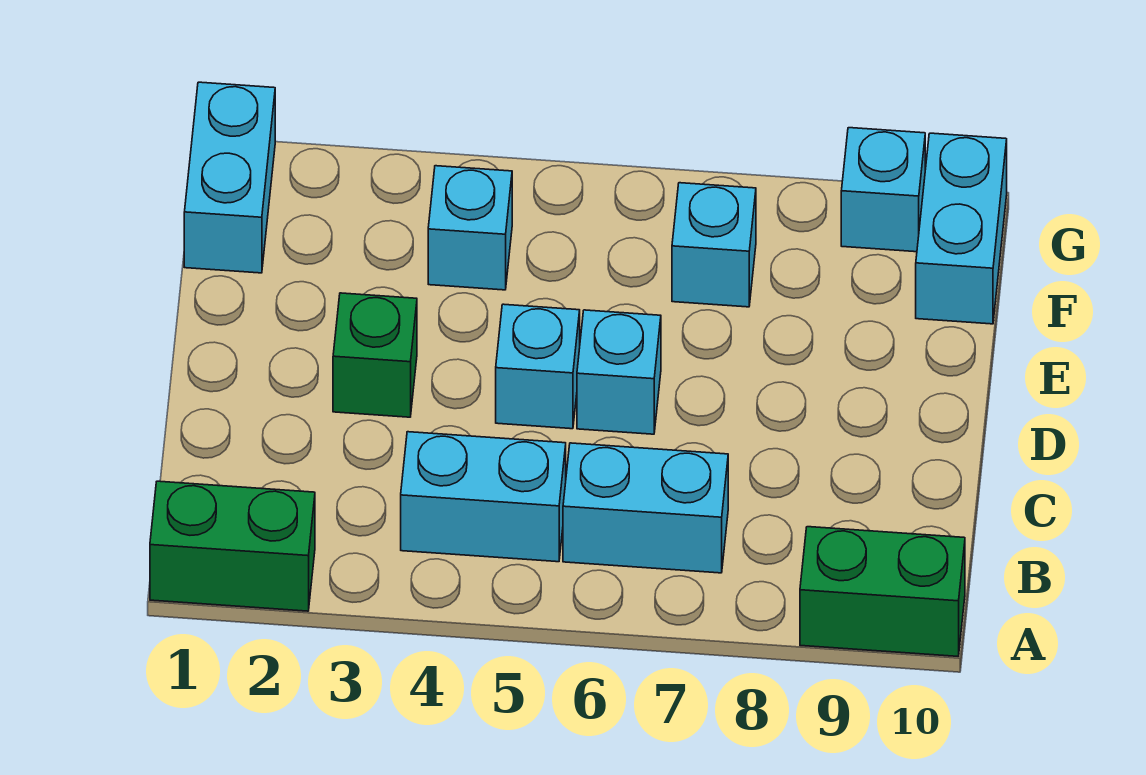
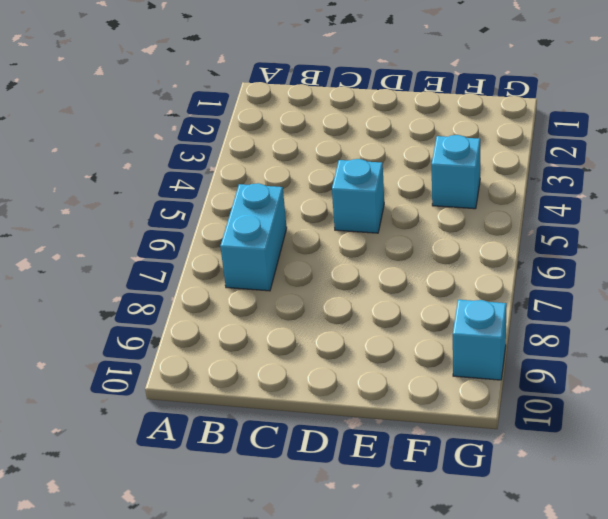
none -> green 1x2 brick [150,481,315,611]
none -> green 1x2 brick [800,527,965,656]
none -> cyan 1x2 brick [401,432,566,562]

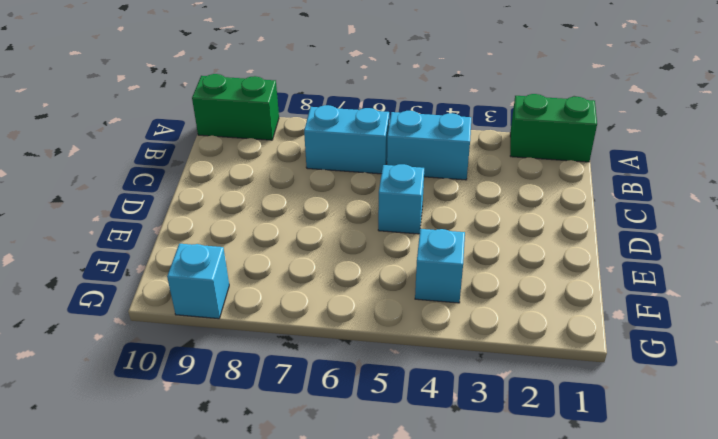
none -> green 1x1 brick [333,293,417,417]
none -> cyan 1x1 brick [577,310,661,434]
none -> cyan 1x2 brick [184,82,275,273]

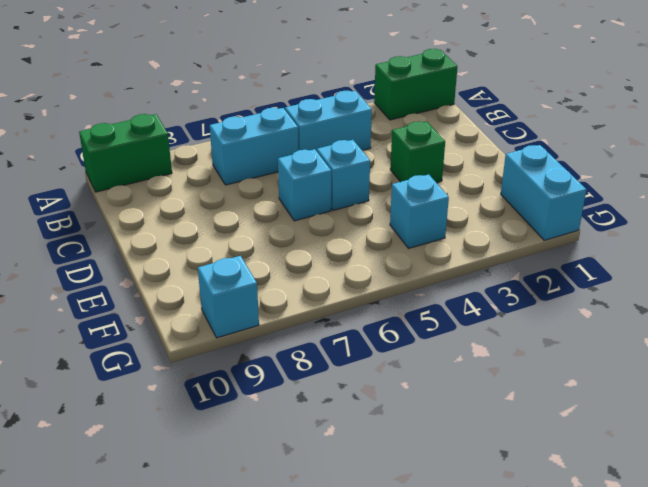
none -> cyan 1x1 brick [672,183,756,307]
none -> cyan 1x2 brick [916,133,1007,324]

